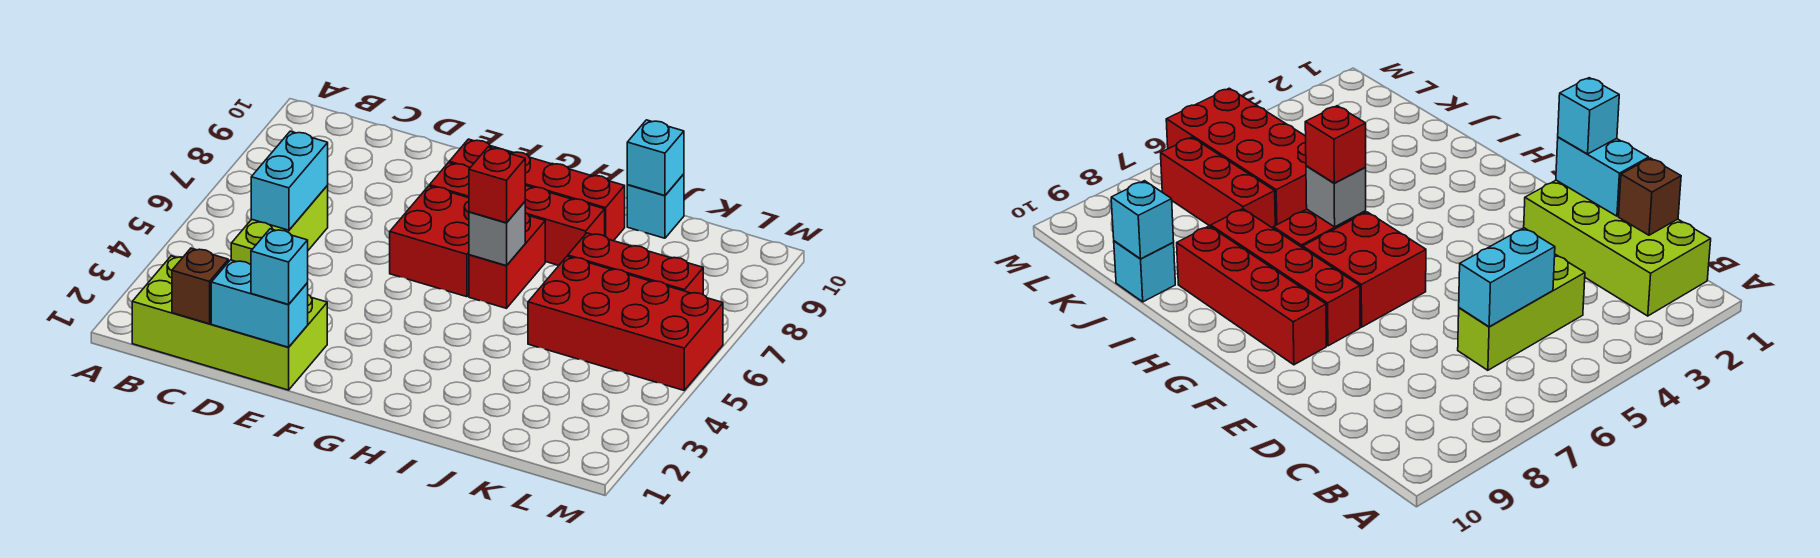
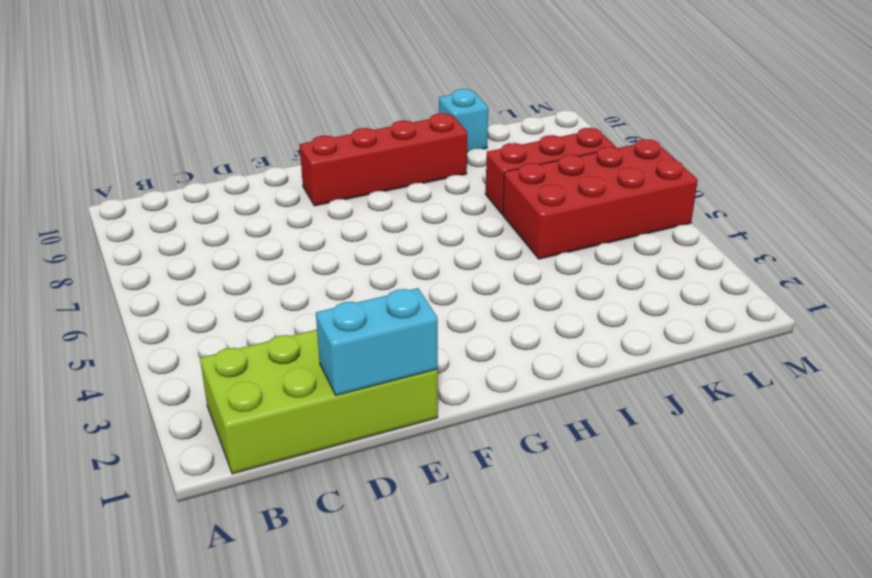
none -> lime 1x3 brick [231,186,328,265]
none -> red 2x2 brick [390,186,469,297]
none -> red 1x4 brick [430,163,605,266]

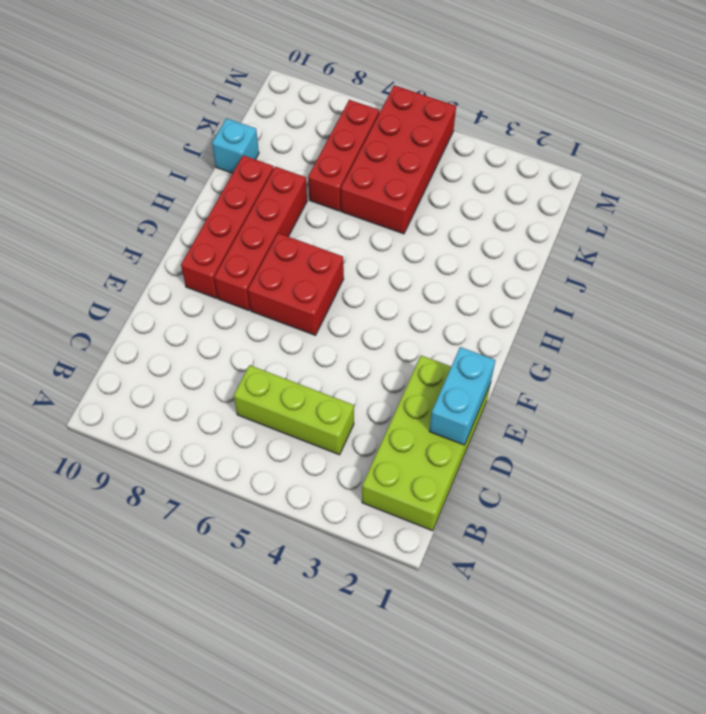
none -> red 1x2 brick [469,213,545,308]
none -> brown 1x1 brick [172,248,228,324]
none -> cyan 1x2 brick [251,131,328,230]

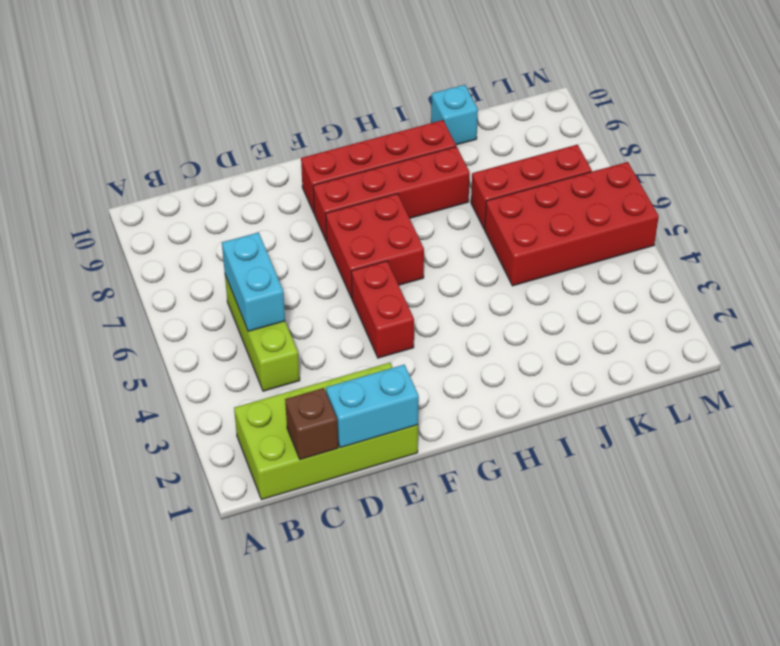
red 1x2 brick [351,261,414,358] -> red 1x2 brick moved to [469,213,545,308]
none -> grey 1x1 brick [469,202,525,266]
none -> cyan 1x1 brick [627,120,684,196]
none -> cyan 1x1 brick [251,229,308,304]

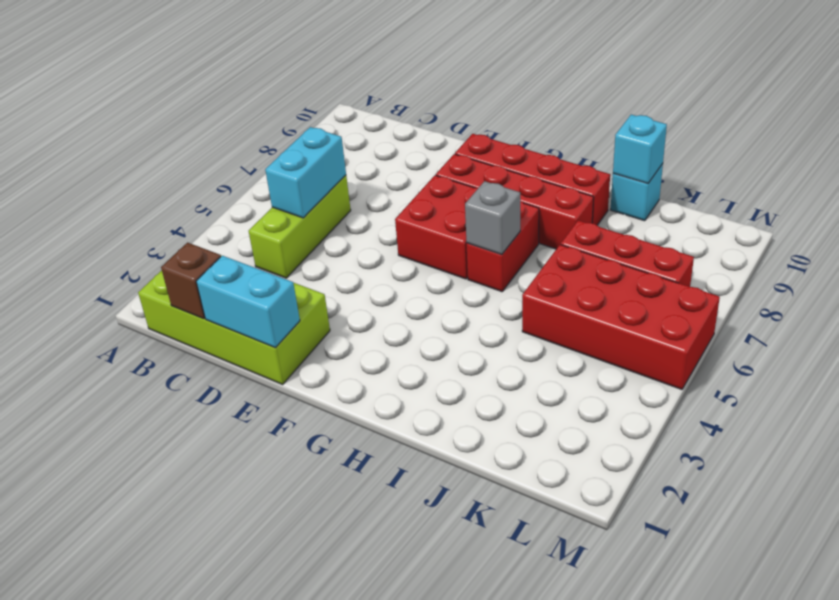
none -> cyan 1x1 brick [251,229,308,304]
none -> red 1x1 brick [469,147,525,223]

